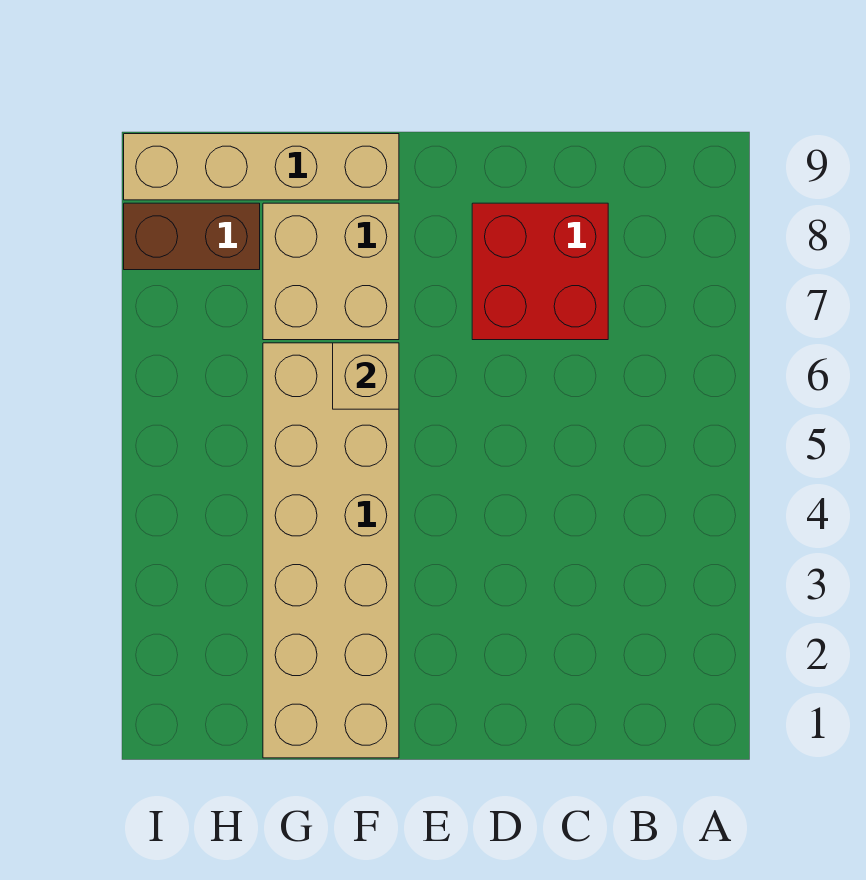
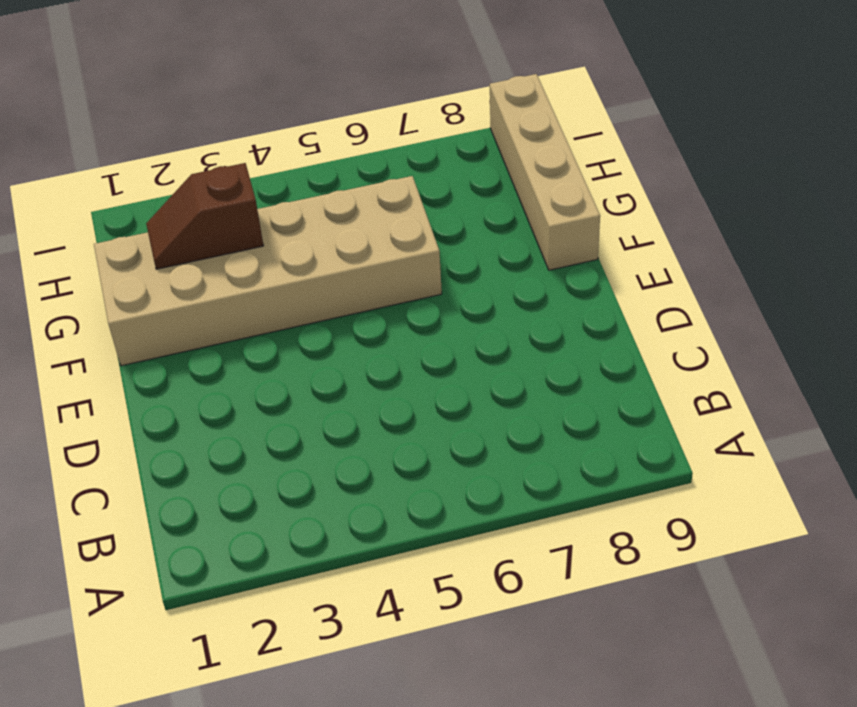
brown 1x2 slope [146,163,264,269] -> none
none -> red 2x2 brick [472,203,608,340]
none -> tan 2x2 brick [263,203,399,340]

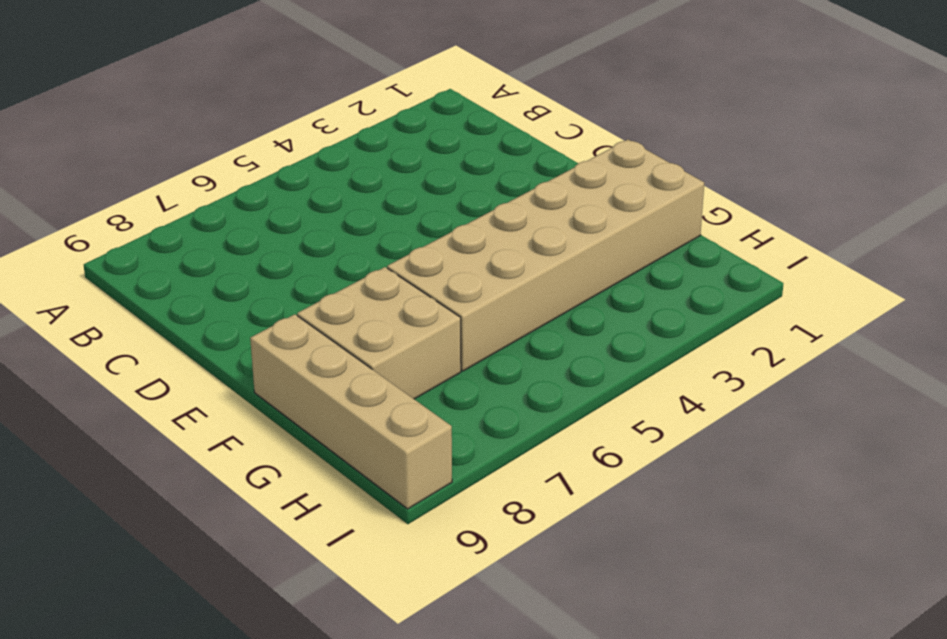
none -> red 2x2 brick [472,203,608,340]
none -> brown 1x2 brick [124,203,260,270]

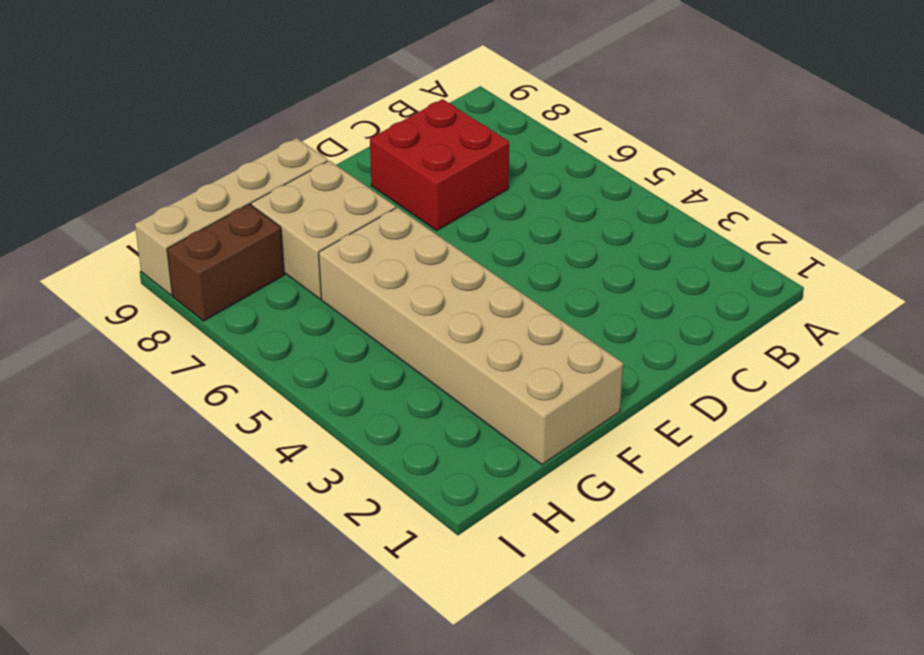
none -> tan 1x1 brick [333,343,399,409]

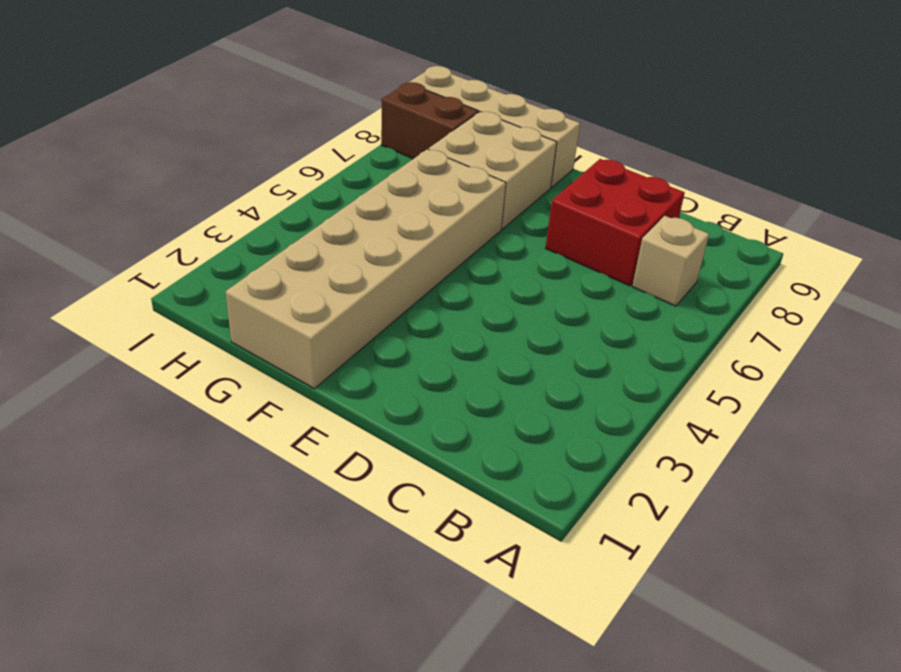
tan 1x1 brick [632,216,709,306] -> tan 1x1 brick moved to [333,343,399,409]

